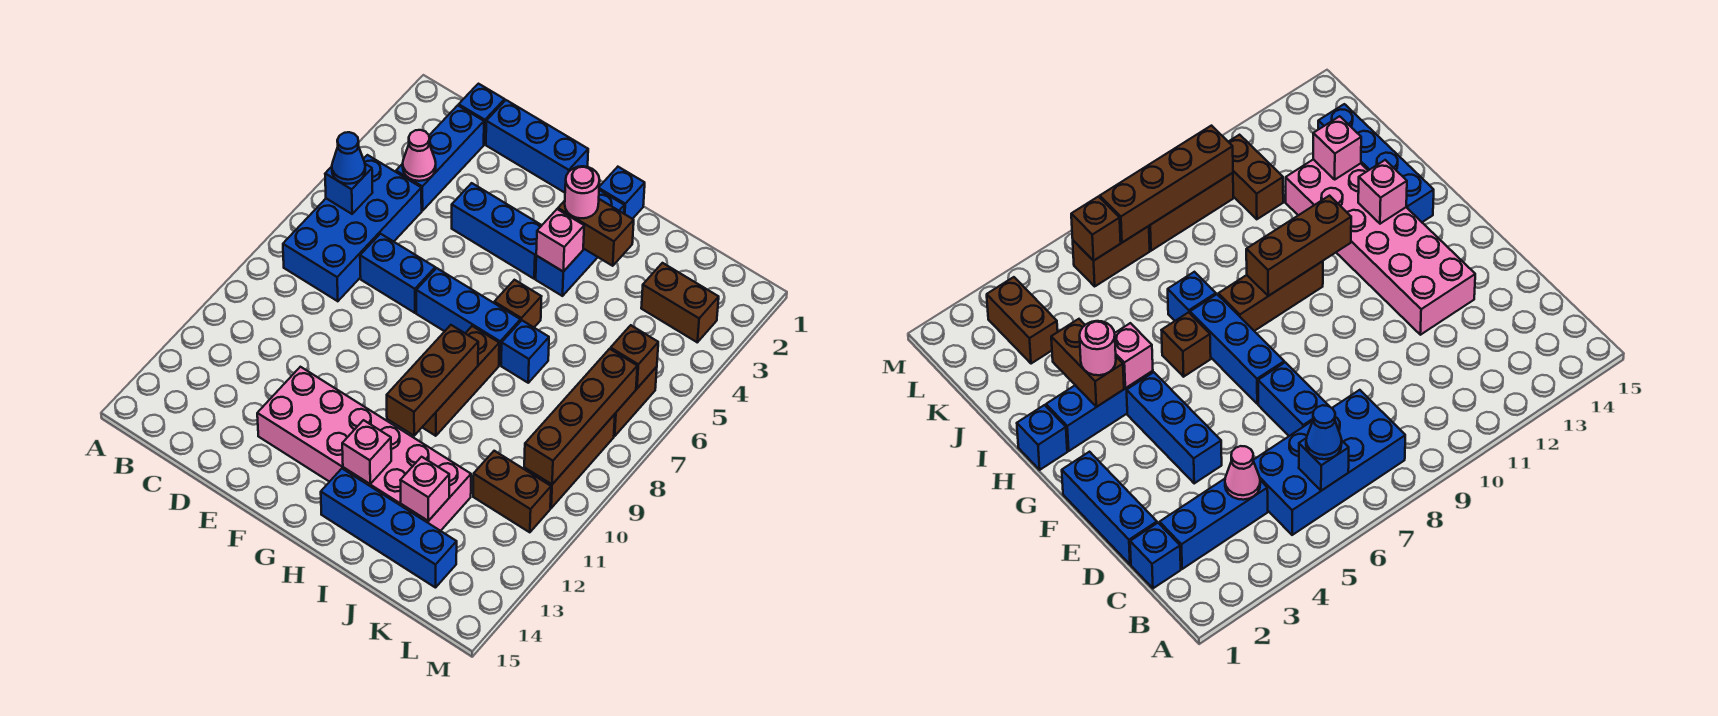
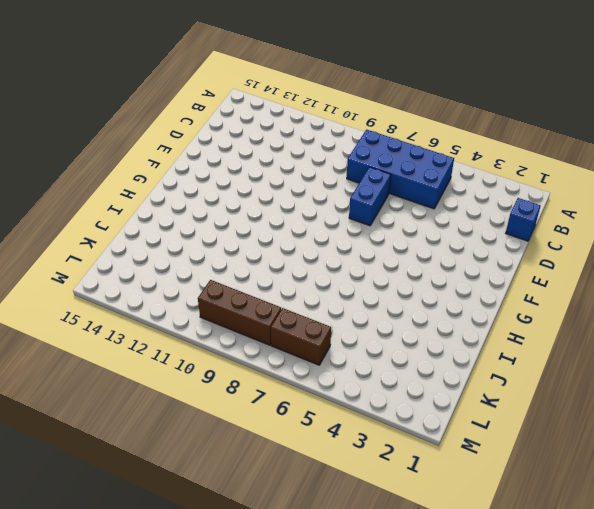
none -> blue 1x3 brick [396,105,484,211]
none -> blue 1x3 brick [486,100,588,193]
none -> blue 1x3 brick [452,183,542,279]

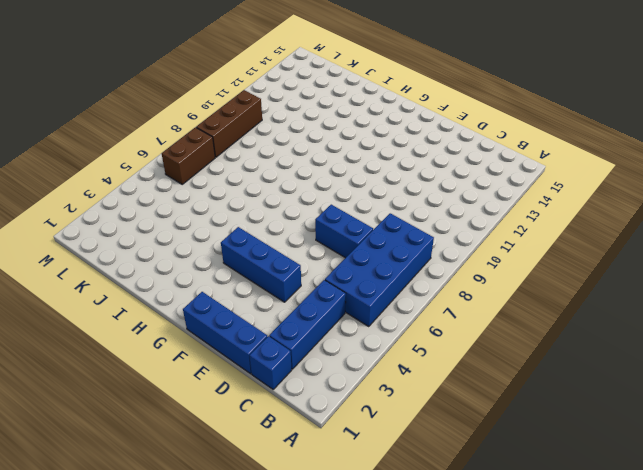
none -> pink 2x6 brick [257,367,471,531]
none -> blue 1x3 brick [416,268,520,365]
none -> blue 1x1 brick [599,167,645,219]

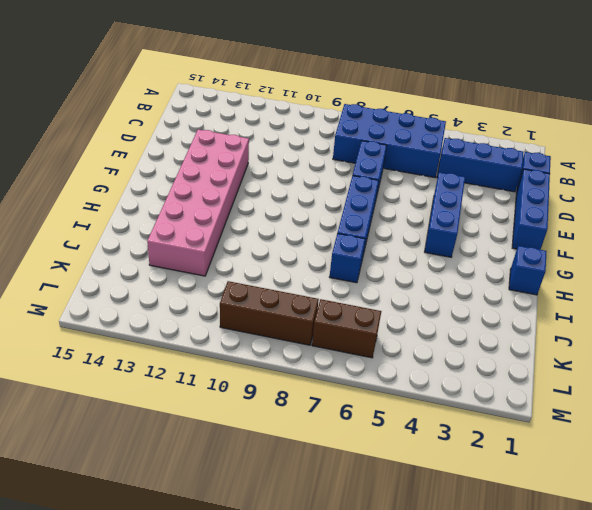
none -> blue 1x3 brick [536,190,624,296]
none -> brown 1x1 brick [494,280,541,327]
none -> brown 1x3 brick [422,326,499,436]

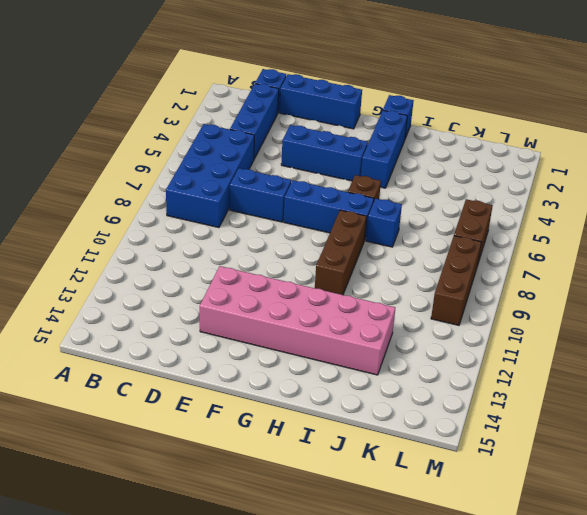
none -> blue 1x4 brick [321,469,457,588]
none -> brown 1x2 brick [641,263,719,342]
none -> brown 1x2 brick [473,451,551,532]

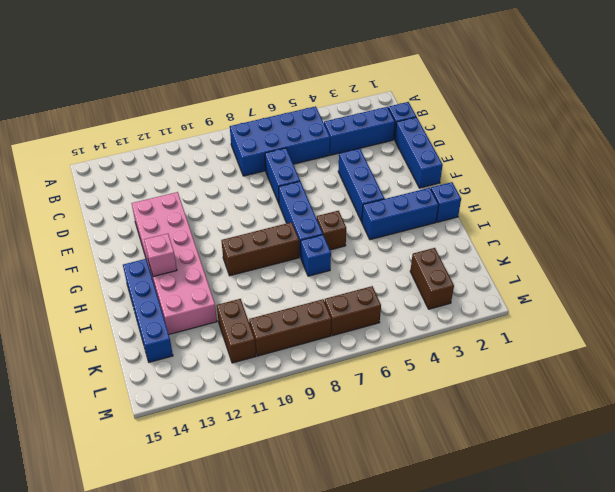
none -> blue 1x1 brick [325,164,373,214]
none -> pink 1x1 cone [403,130,436,181]
none -> brown 1x2 brick [558,199,634,266]

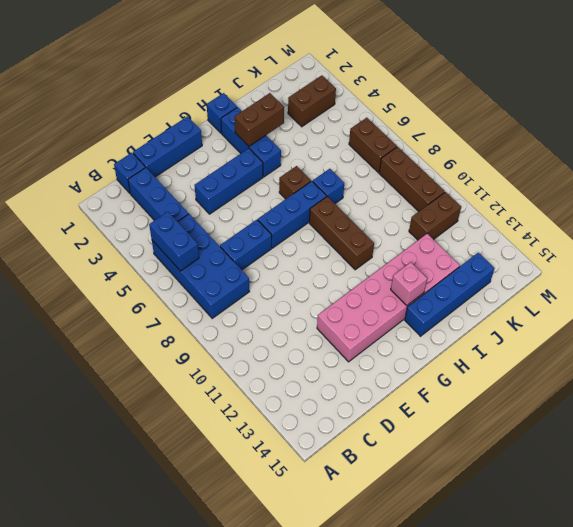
blue 1x2 brick [149,212,199,271] -> blue 1x1 brick [325,164,373,214]
none -> pink 1x1 cone [403,130,436,181]
none -> pink 1x1 brick [536,209,584,272]
none -> brown 1x3 brick [387,325,478,436]

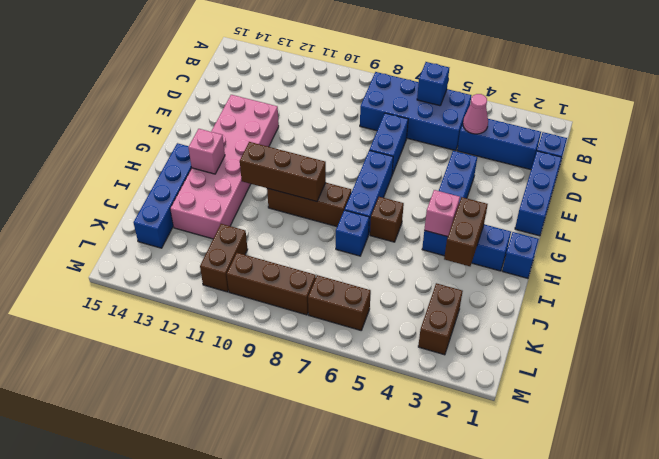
none -> pink 1x1 brick [400,457,449,521]
none -> brown 1x1 brick [611,325,658,388]
none -> brown 1x4 brick [524,349,637,484]

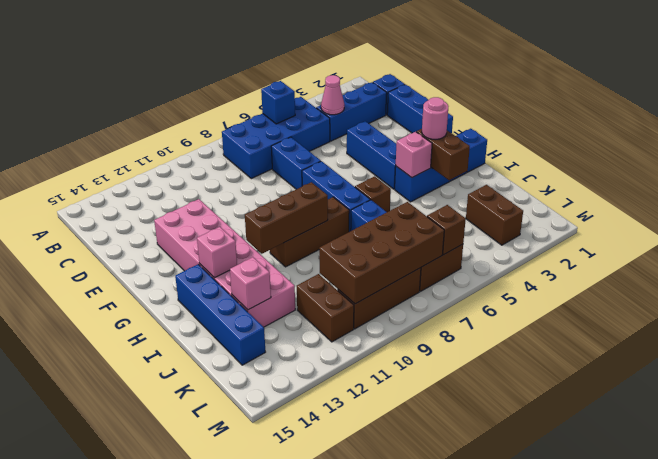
brown 2x4 brick [319,202,444,304] -> brown 1x4 brick [524,349,637,484]
none -> blue 1x1 cone [332,132,365,184]

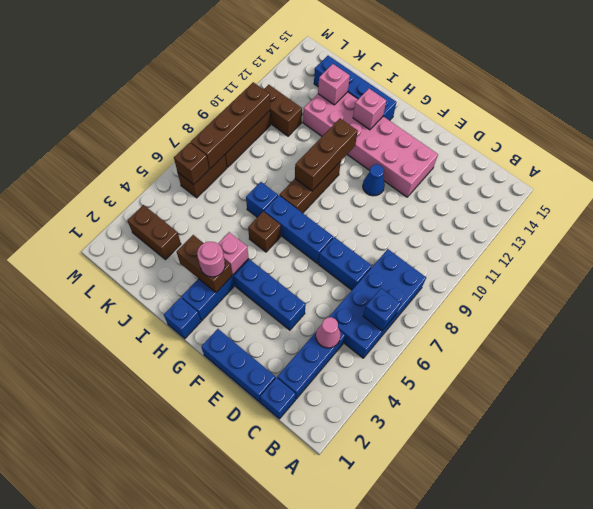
blue 1x1 cone [363,164,385,196] -> blue 1x1 cone moved to [332,132,365,184]

